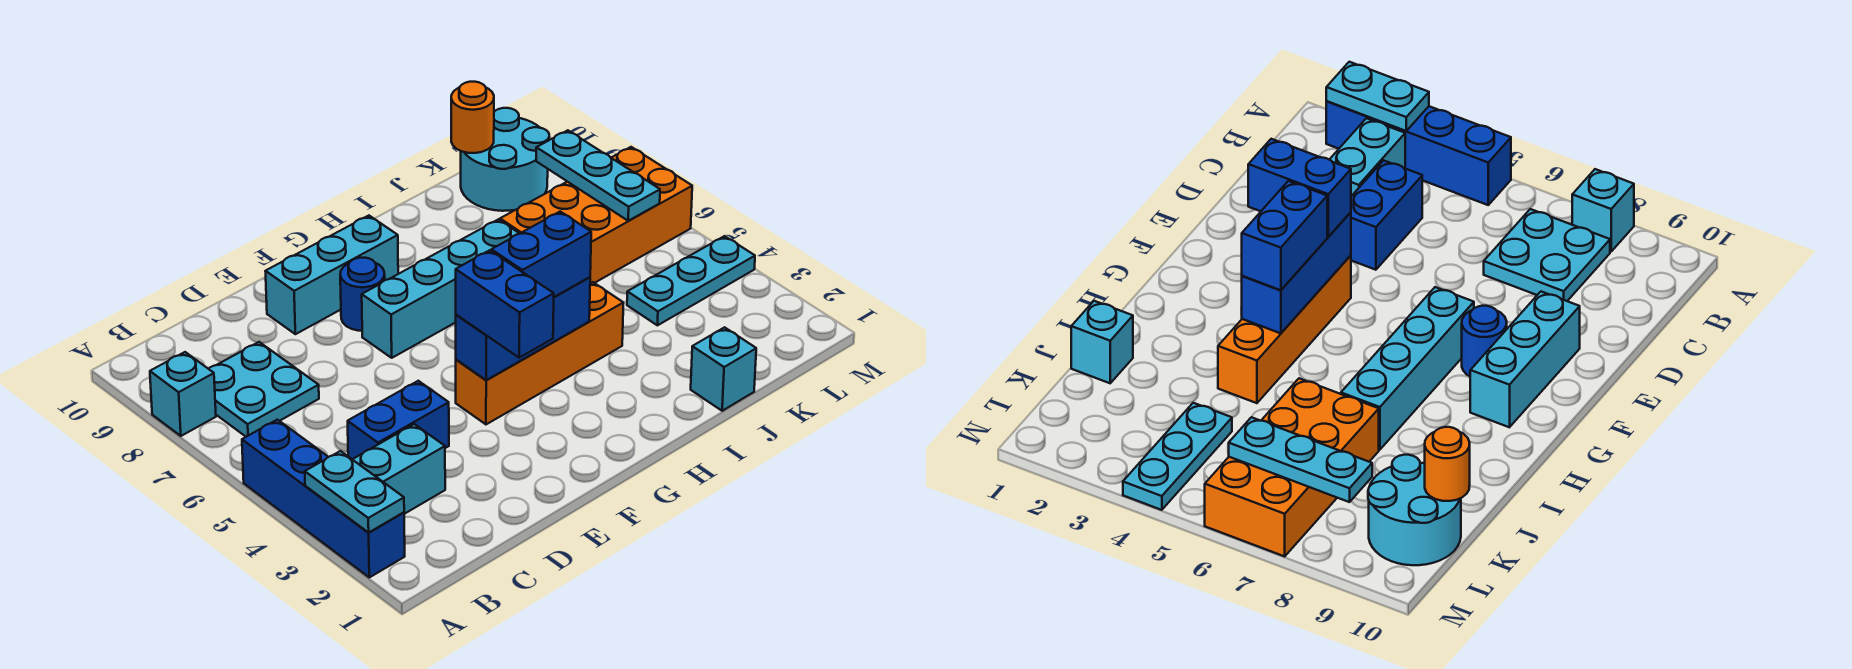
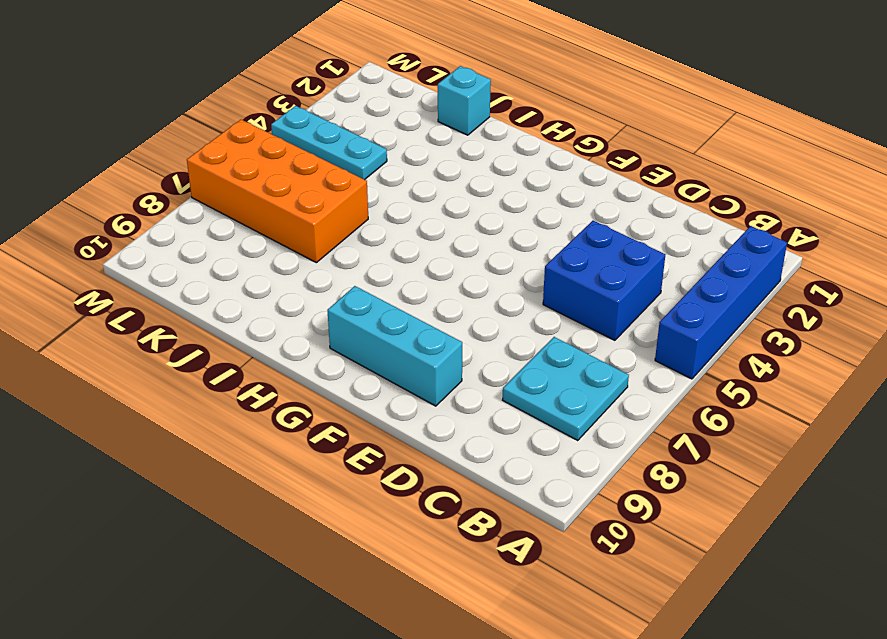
blue 2x2 brick [543,221,665,340] -> blue 1x2 brick [348,381,449,459]
none -> cyan 1x1 brick [150,352,216,436]
none -> cyan 1x2 brick [352,424,445,514]
none -> orange 1x4 brick [456,282,623,424]

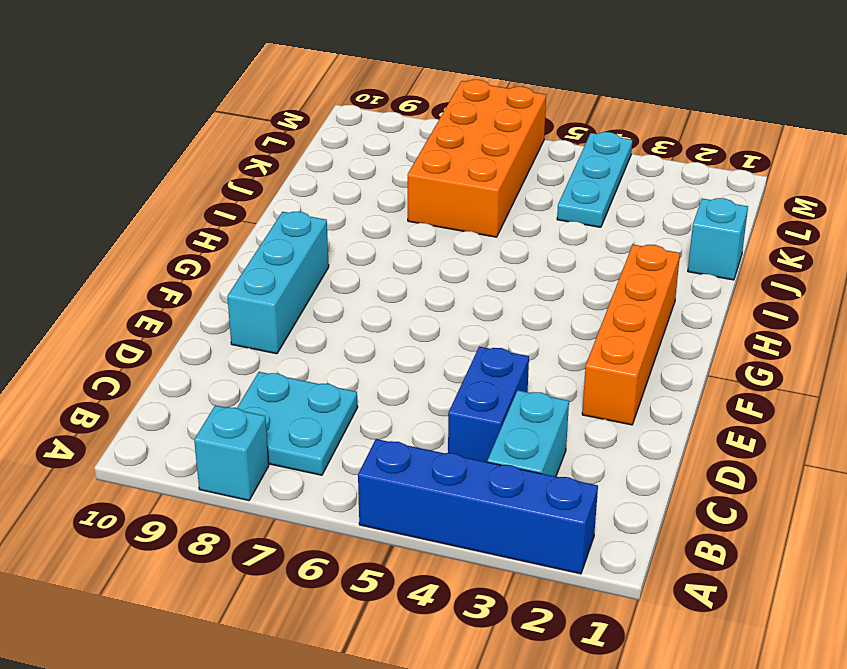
orange 1x4 brick [582,245,680,425] -> orange 1x4 brick moved to [456,282,623,424]
none -> cyan 1x4 brick [362,219,520,358]
none -> blue 1x1 round brick [340,258,385,331]
none -> cyan 2x2 round brick [461,108,549,211]

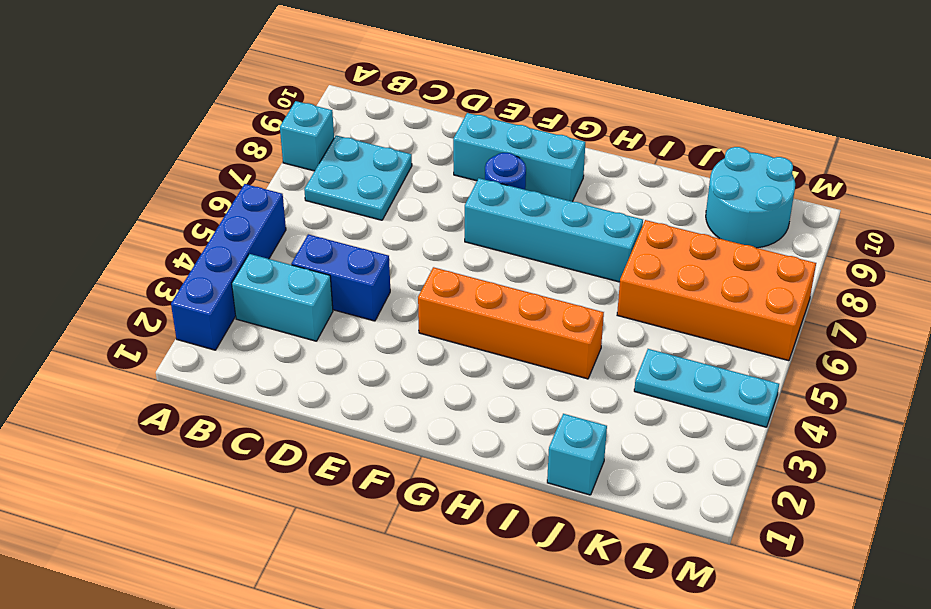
none -> cyan 1x2 plate [305,451,404,532]
none -> blue 1x3 brick [456,277,590,380]
none -> orange 1x1 round brick [451,82,494,153]

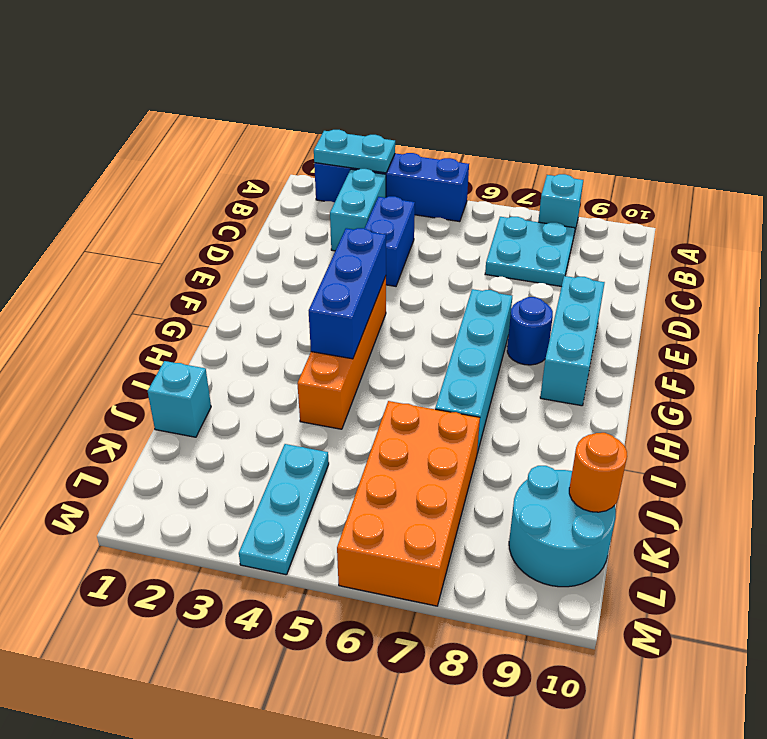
none -> cyan 1x3 plate [536,130,660,221]
none -> blue 1x2 brick [456,250,554,358]
none -> blue 1x2 brick [491,212,591,297]

